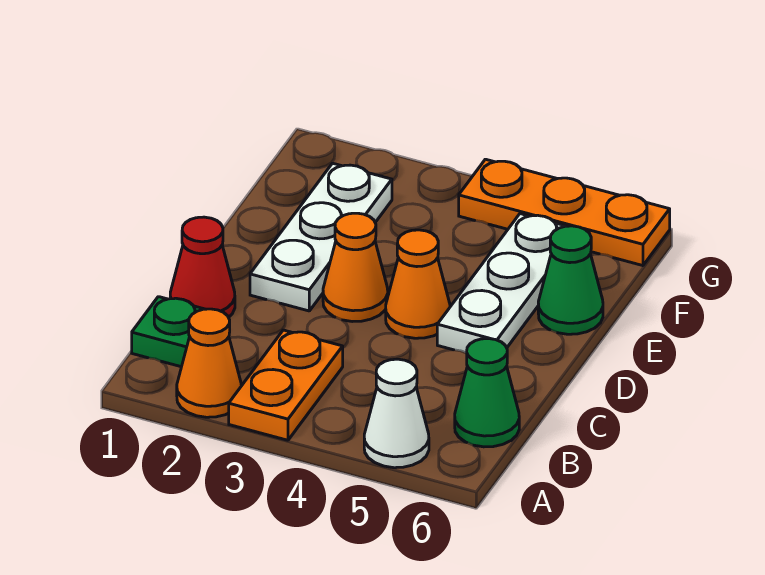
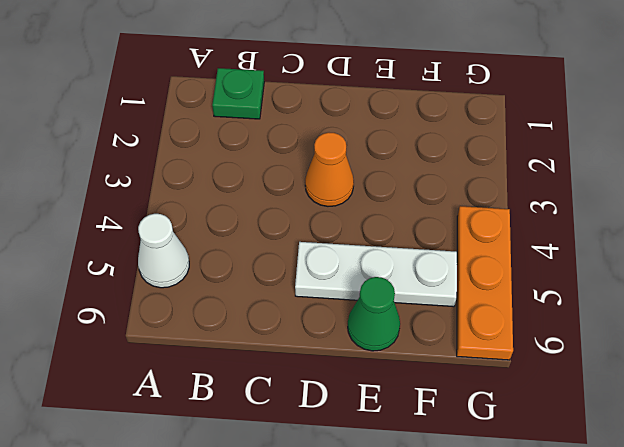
none -> orange 1x1 cone [177,309,241,417]
none -> orange 1x2 plate [229,330,343,440]
none -> green 1x1 cone [455,339,519,447]

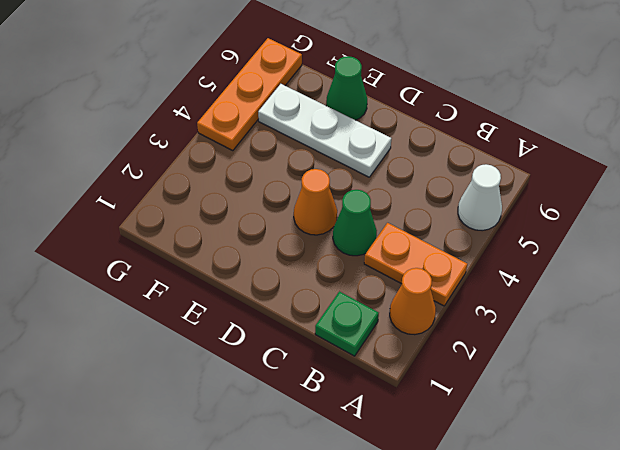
green 1x1 cone [333,190,377,256] -> green 1x1 cone moved to [455,339,519,447]
none -> red 1x1 cone [170,217,235,317]
none -> white 1x3 plate [250,163,392,311]
none -> orange 1x1 cone [386,230,450,338]

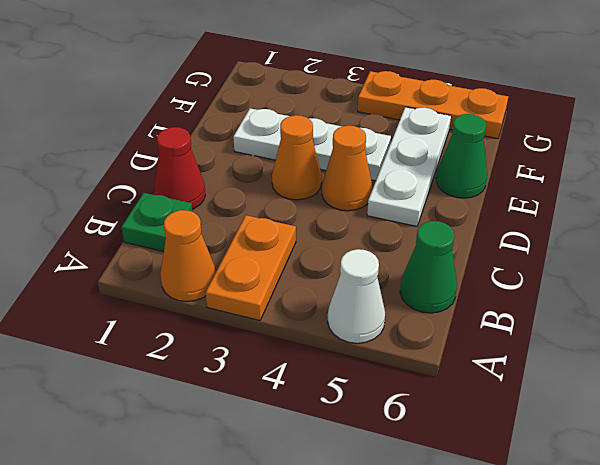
white 1x3 plate [233,108,391,181] -> white 1x3 plate turned to [250,163,392,311]

